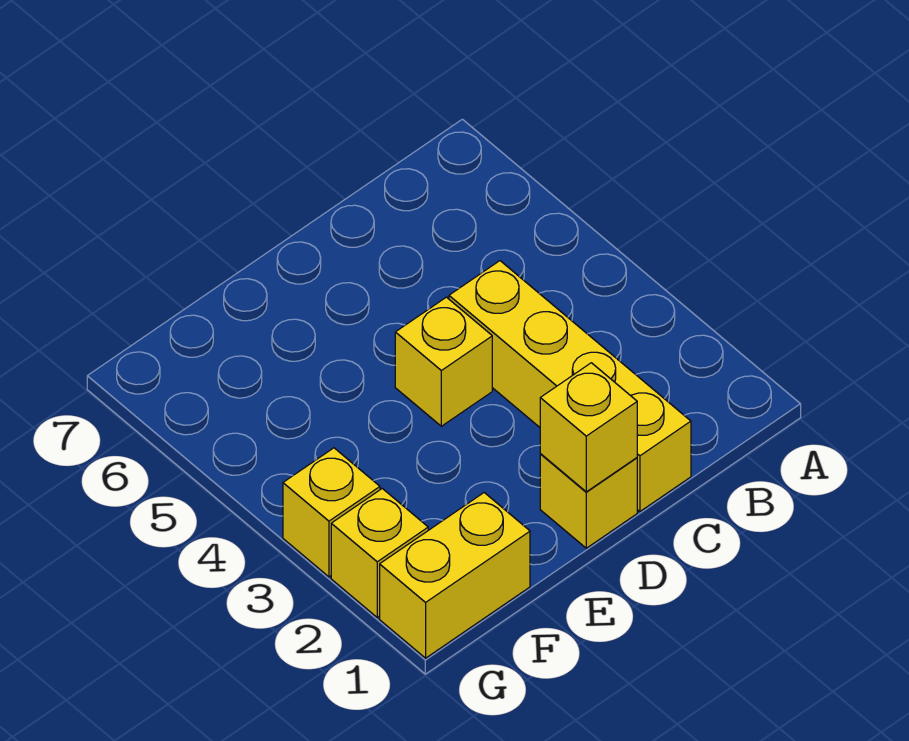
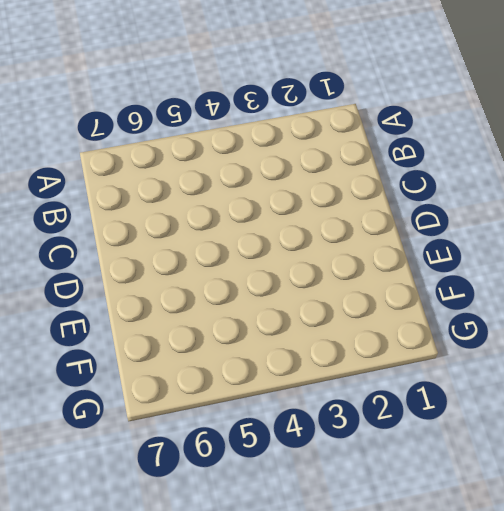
none -> yellow 1x4 brick [449,261,691,511]
none -> yellow 1x1 brick [540,454,637,548]

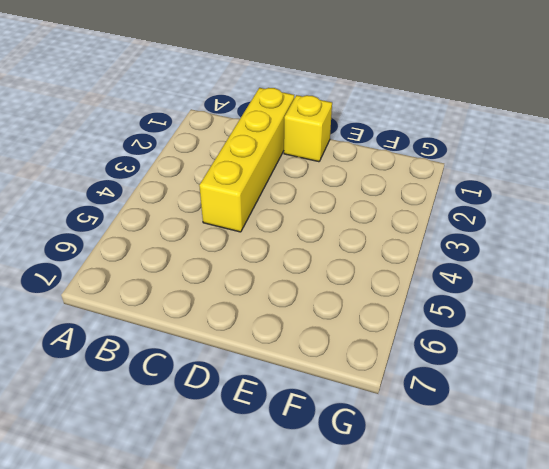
none -> yellow 1x1 brick [395,297,492,426]
none -> yellow 1x2 brick [380,493,530,658]

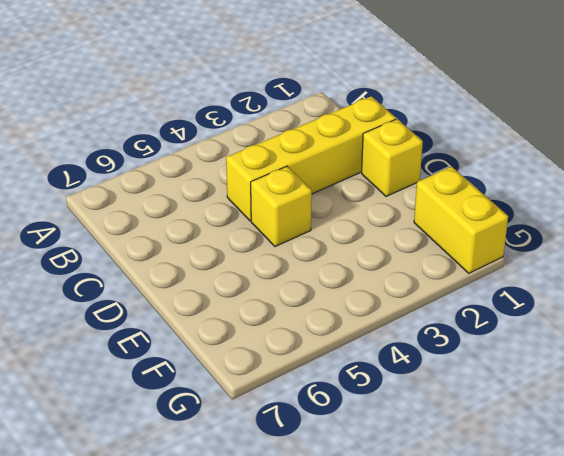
none -> yellow 1x1 brick [331,489,428,617]
none -> yellow 1x1 brick [283,448,380,577]

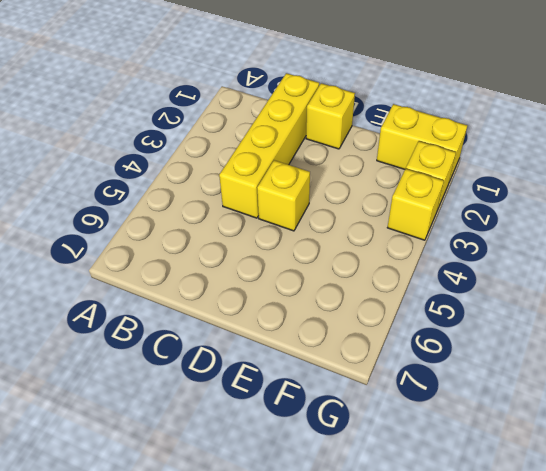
none -> yellow 1x1 brick [540,363,637,492]

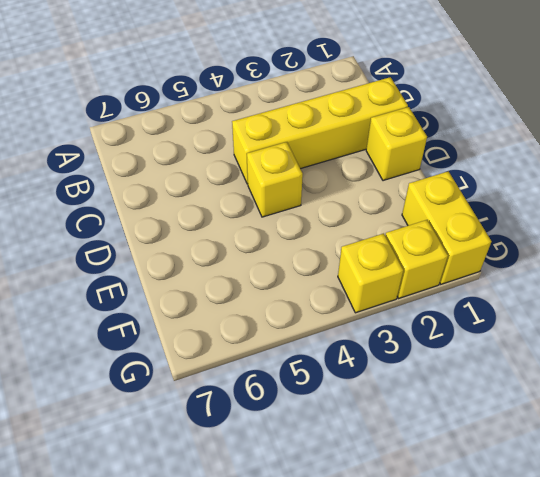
none -> yellow 1x1 brick [540,363,637,492]

